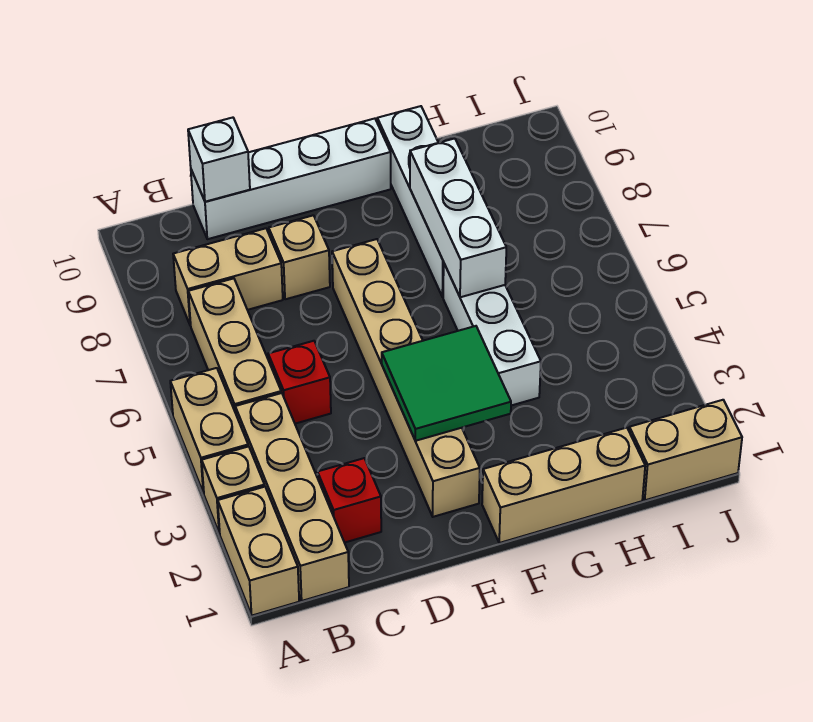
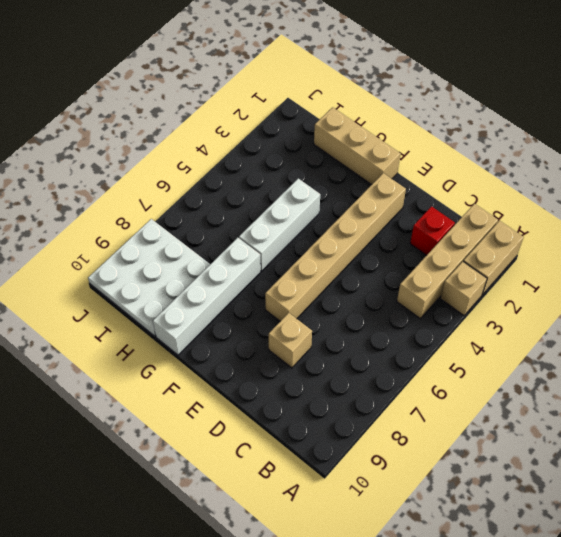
white 3x3 plate [88,219,210,336] -> none
none -> tan 1x2 brick [170,368,248,493]
none -> tan 1x3 brick [188,278,281,413]
none -> tan 1x2 brick [173,228,283,326]

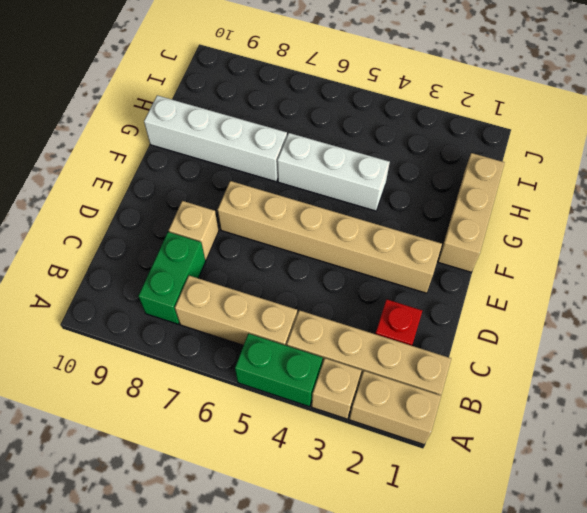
green 1x2 brick [235,334,323,407] -> tan 1x2 brick [170,368,248,493]
green 1x2 brick [138,232,206,324] -> tan 1x2 brick [173,228,283,326]
none -> red 1x1 brick [268,341,331,424]
none -> white 1x4 brick [191,119,391,239]
none -> tan 1x2 brick [629,400,742,500]

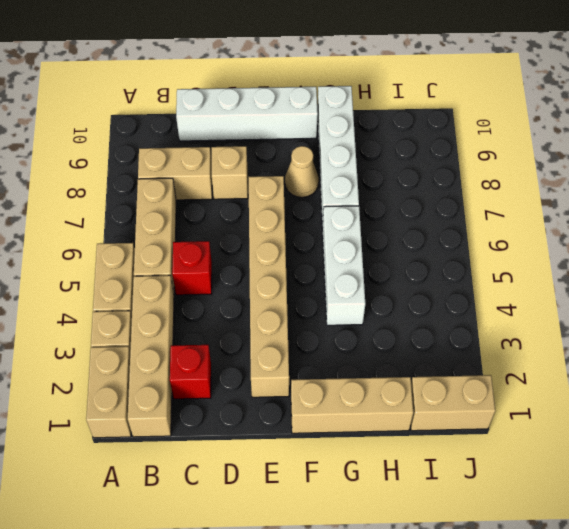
tan 1x1 cone [285,146,319,197] -> none
none -> white 1x1 brick [188,118,250,202]
none -> green 2x2 tile [382,326,511,441]
none -> white 1x3 brick [410,138,506,297]

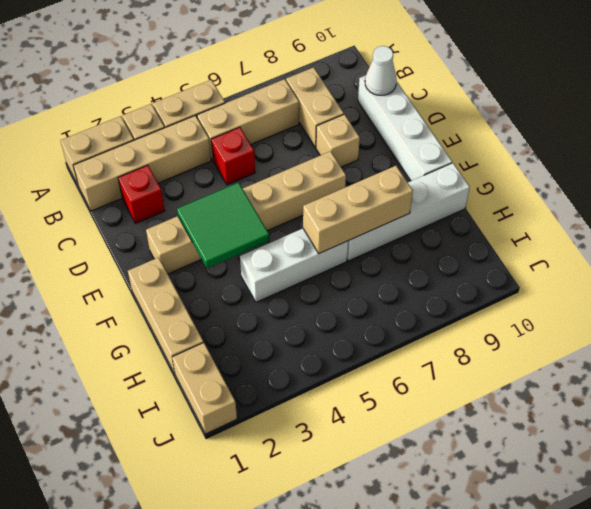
white 1x1 cone [365,46,397,95] -> white 1x1 brick [188,118,250,202]
tan 1x3 brick [303,166,413,253] -> white 1x3 brick [410,138,506,297]

